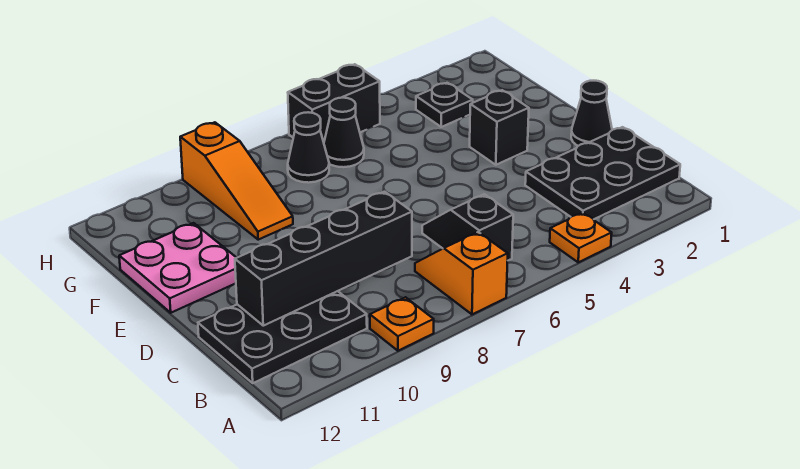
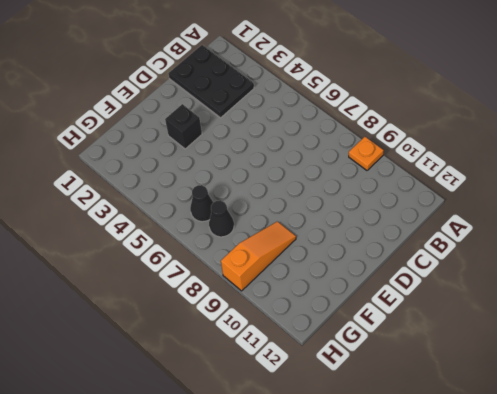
none -> orange 1x1 plate [550,213,612,262]
none -> orange 1x2 slope [415,232,508,314]
none -> black 1x2 slope [422,194,513,260]

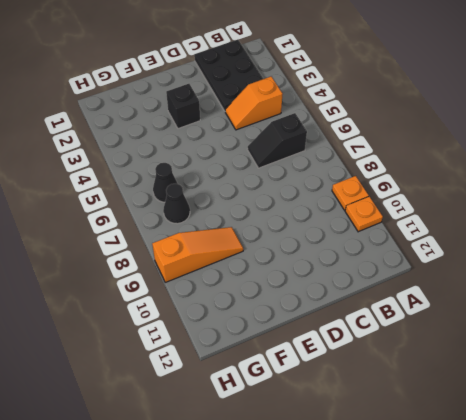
orange 1x1 plate [345,197,383,232] -> orange 1x1 plate moved to [550,213,612,262]
orange 1x2 slope [225,76,283,130] -> orange 1x2 slope moved to [415,232,508,314]
none -> black 2x3 plate [198,291,367,383]
none -> black 1x1 cone [571,81,612,146]
none -> pink 2x2 plate [119,223,236,313]

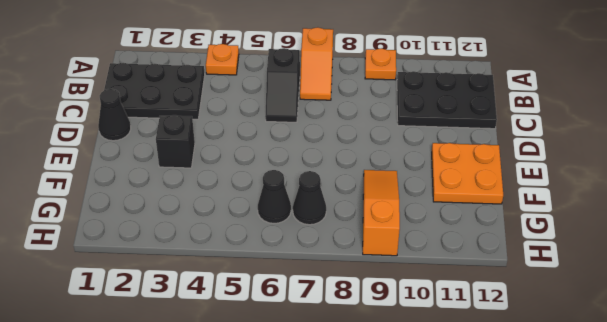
orange 2x2 plate [432,143,503,204] -> pink 2x2 plate [119,223,236,313]
none -> black 1x1 plate [416,83,473,127]
none -> black 1x2 brick [288,64,380,142]
none -> black 1x4 brick [235,192,412,326]

